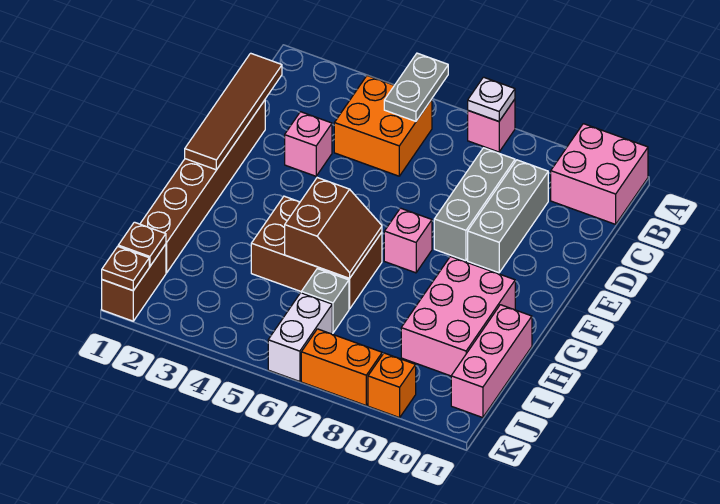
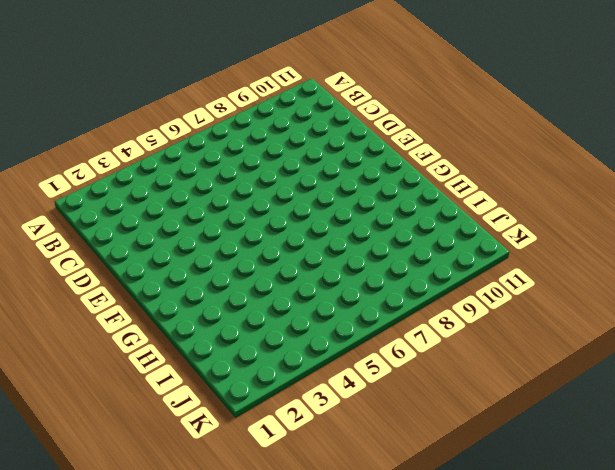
none -> pink 1x1 brick [468,99,515,152]
none -> pink 2x2 brick [551,124,648,224]
none -> orange 2x2 brick [334,76,432,176]

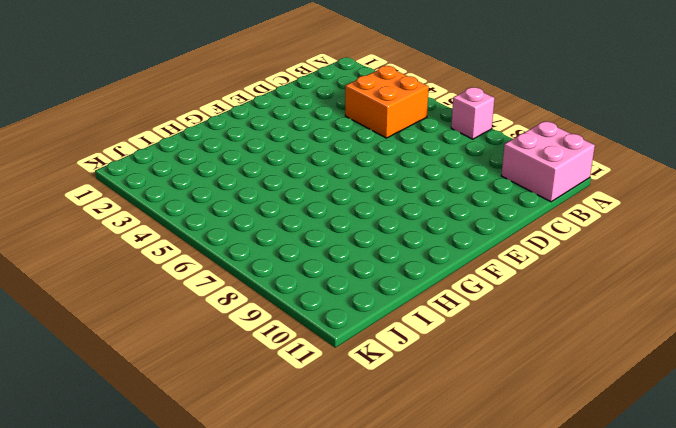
none -> grey 1x3 brick [434,148,515,261]
none -> grey 1x3 brick [468,160,548,273]
none -> brown 1x6 brick [140,100,265,273]

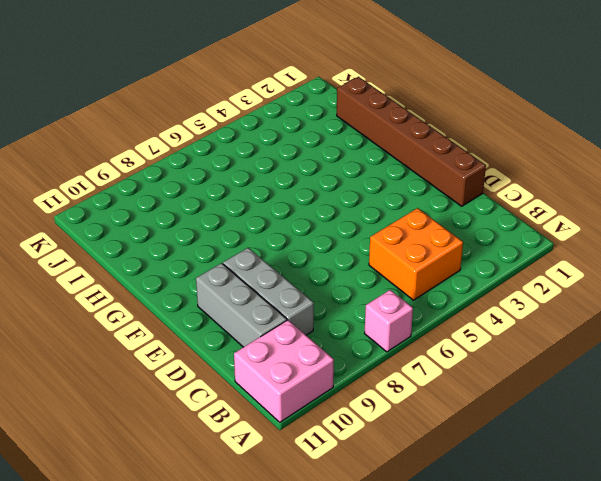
grey 1x3 brick [196,263,287,347] -> grey 1x3 brick moved to [434,148,515,261]
none -> pink 1x1 brick [285,112,332,176]
none -> pink 1x1 brick [384,208,432,273]
none -> brown 2x3 brick [251,196,382,309]

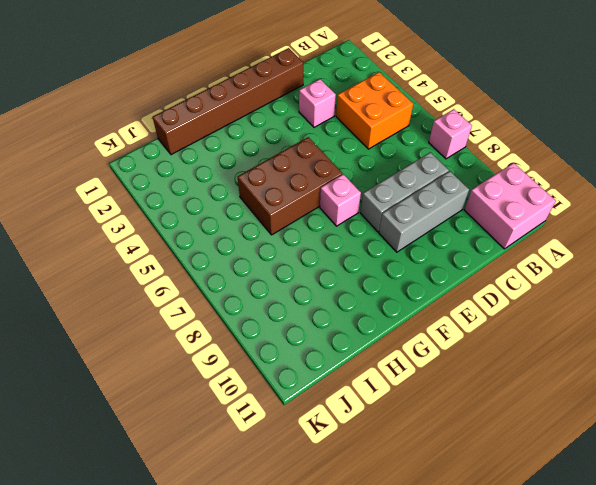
brown 2x3 brick [238,137,342,235] -> brown 2x3 brick turned to [251,196,382,309]
none -> pink 2x3 brick [401,256,515,376]
none -> pink 1x3 brick [451,305,532,418]
none -> grey 1x1 brick [301,269,349,333]

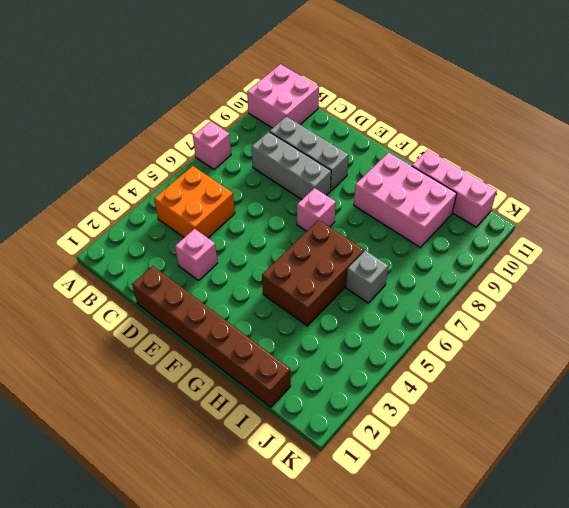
none -> brown 1x2 brick [102,244,166,321]
none -> white 1x2 brick [268,293,332,382]
none -> orange 1x2 brick [301,329,382,405]

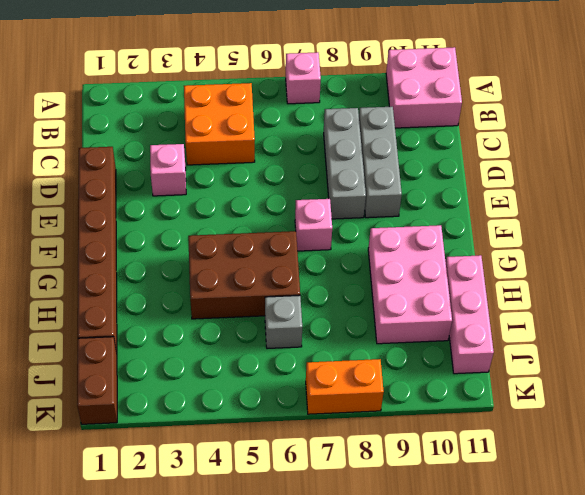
none -> white 1x2 brick [268,293,332,382]
none -> orange 1x1 brick [368,353,416,418]
none -> grey 1x2 plate [384,53,448,121]

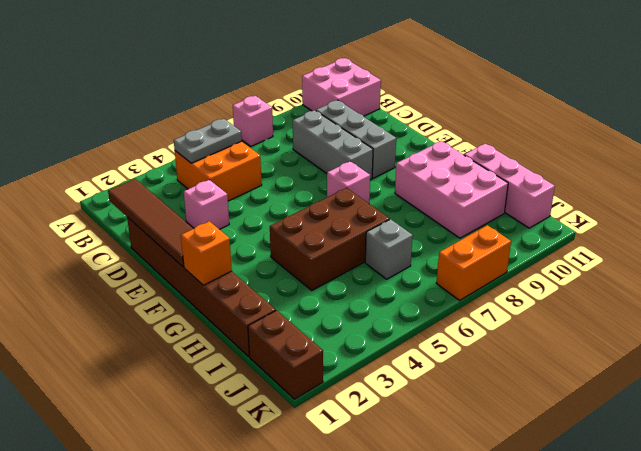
grey 1x2 plate [174,119,242,163] -> grey 1x2 plate turned to [384,53,448,121]
orange 1x1 brick [181,221,232,285] -> orange 1x1 brick moved to [368,353,416,418]
none -> white 1x2 brick [268,293,332,382]
none -> white 1x1 plate [468,77,515,121]
none -> brown 2x2 slope [285,178,382,278]

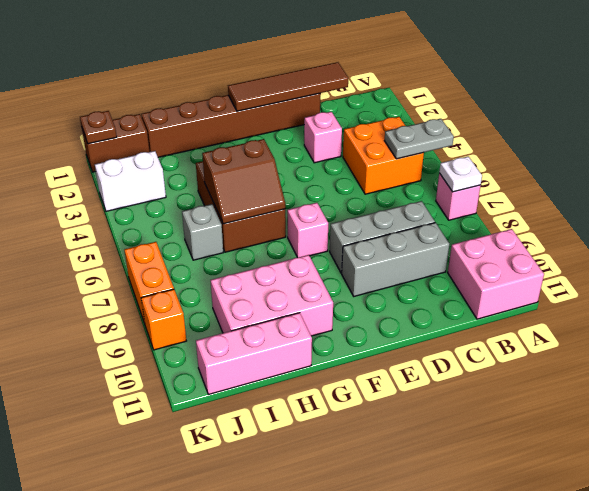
white 1x2 brick [95,151,166,211] -> white 1x2 brick moved to [268,293,332,382]
none -> brown 1x1 plate [118,222,166,266]

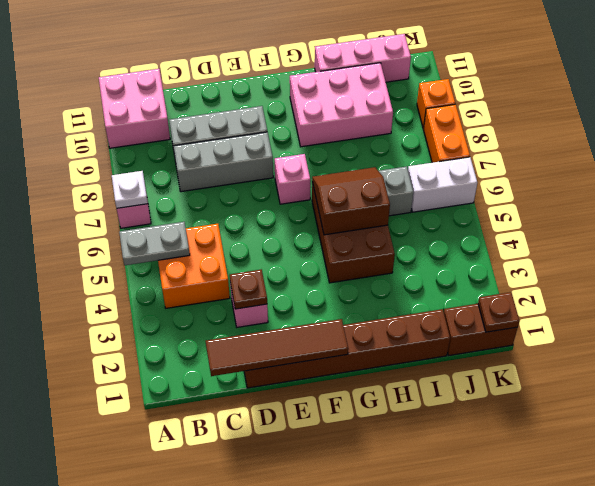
brown 1x1 plate [230,269,267,309] -> brown 1x1 plate moved to [118,222,166,266]

